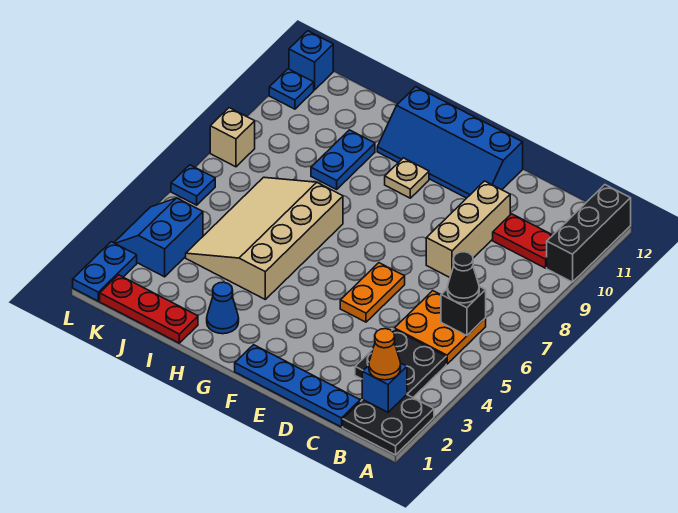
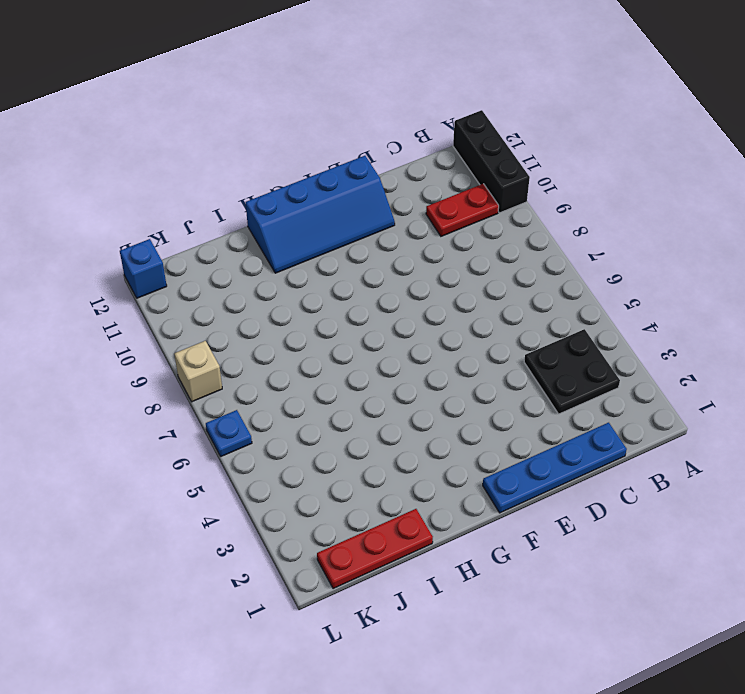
none -> black 2x2 plate [343,395,434,455]
none -> orange 2x2 plate [394,291,486,364]
none -> tan 1x3 brick [426,181,510,277]

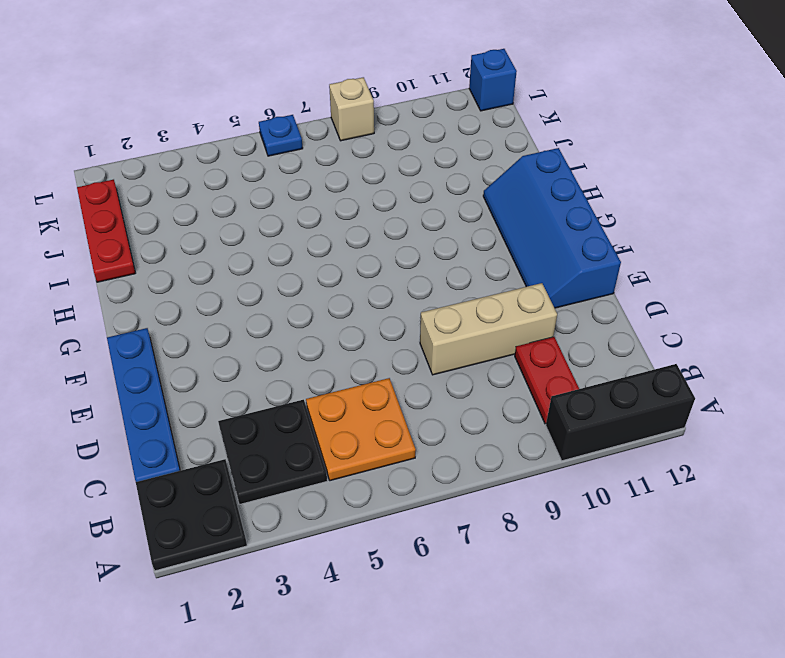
none -> orange 1x2 plate [340,263,405,322]
none -> tan 1x1 plate [385,158,429,198]
none -> blue 1x1 cone [207,282,239,334]

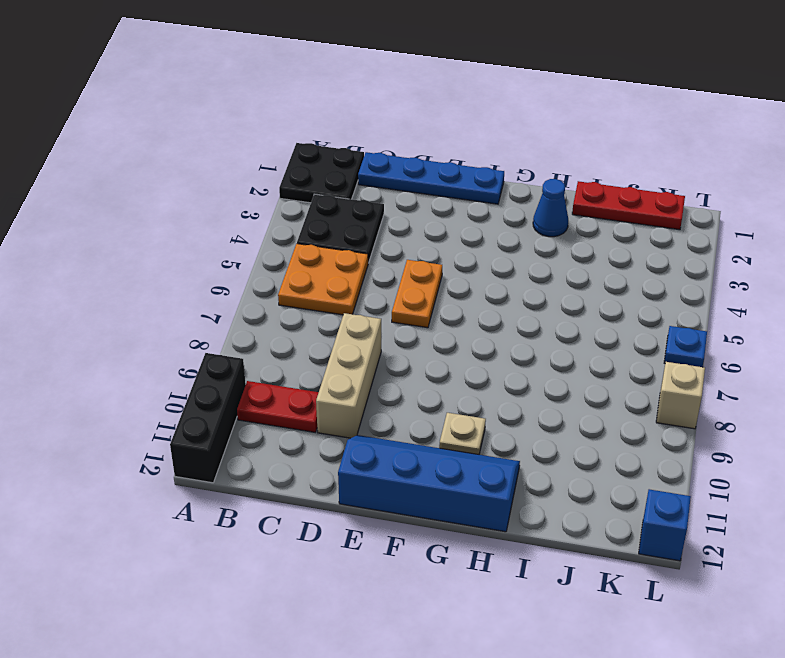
none -> tan 3x4 slope [186,177,343,299]
none -> blue 1x2 plate [311,130,375,189]
none -> blue 2x2 slope [114,198,203,277]

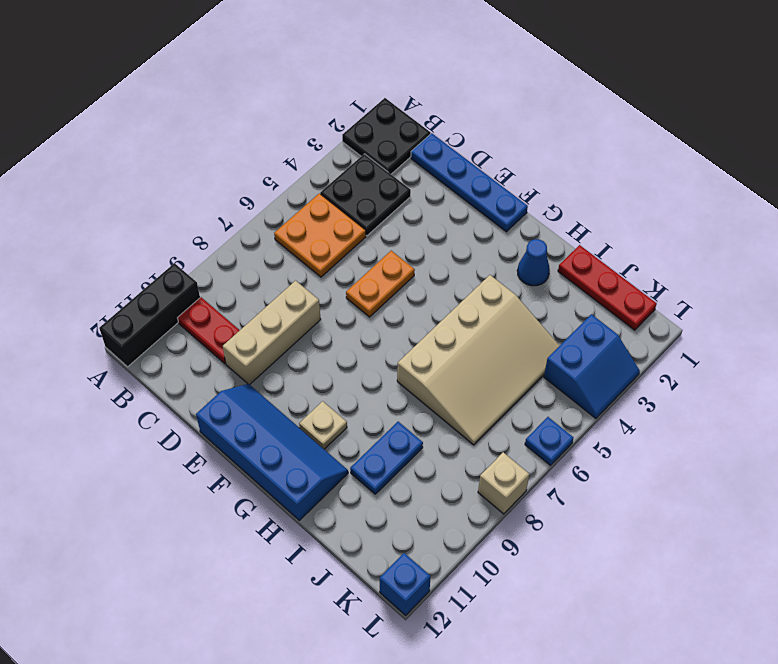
none -> blue 1x2 plate [73,242,137,301]
none -> blue 1x1 plate [269,69,314,109]
none -> blue 1x1 brick [362,364,407,412]

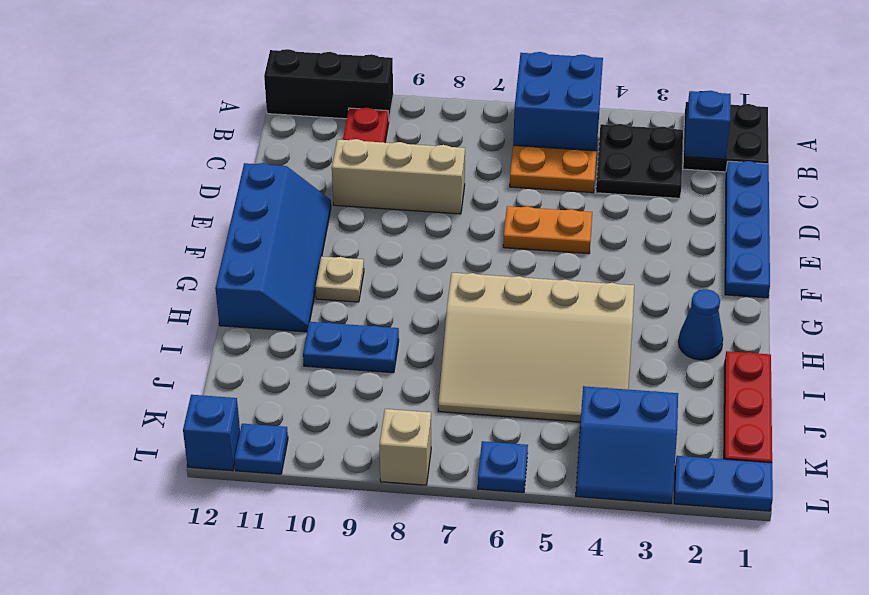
blue 2x2 brick [513,52,603,151] -> black 1x1 brick [441,286,486,336]
none -> orange 1x1 cone [369,329,401,380]
none -> black 1x1 cone [447,252,479,303]

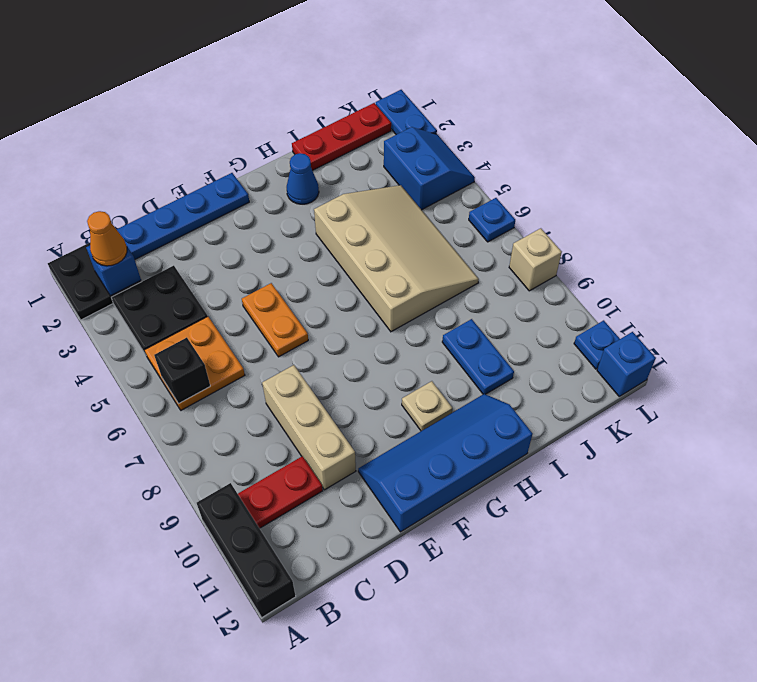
none -> black 1x1 cone [447,252,479,303]

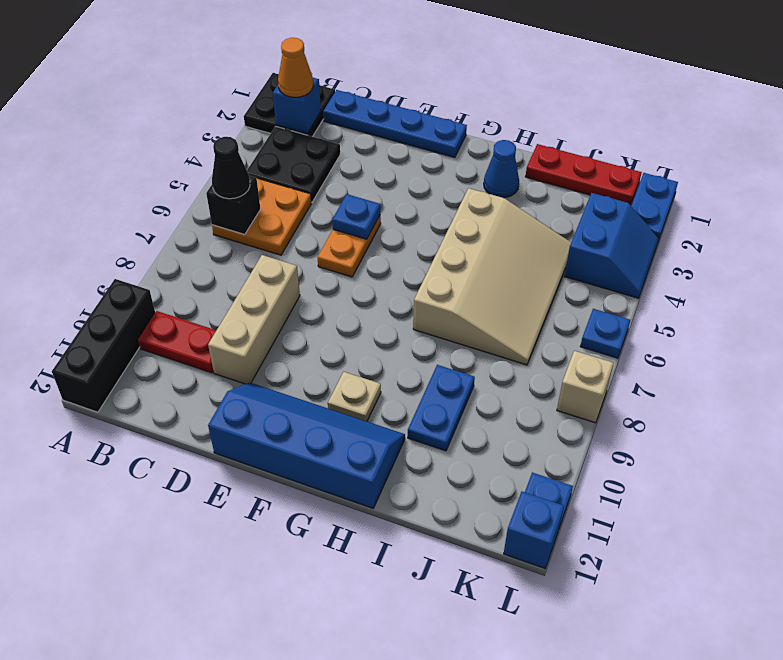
blue 1x1 plate [332,194,380,239] -> none

